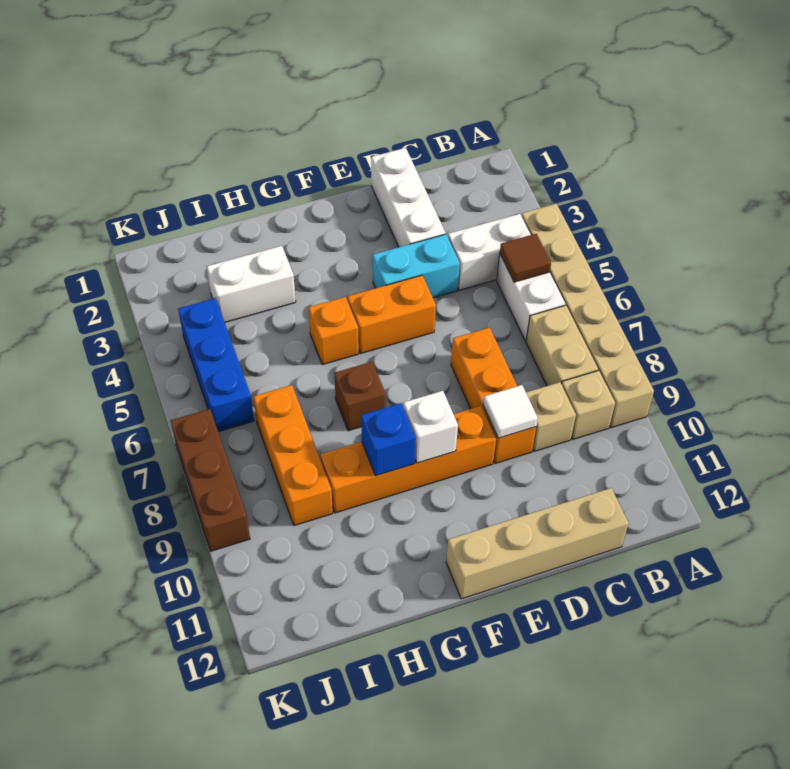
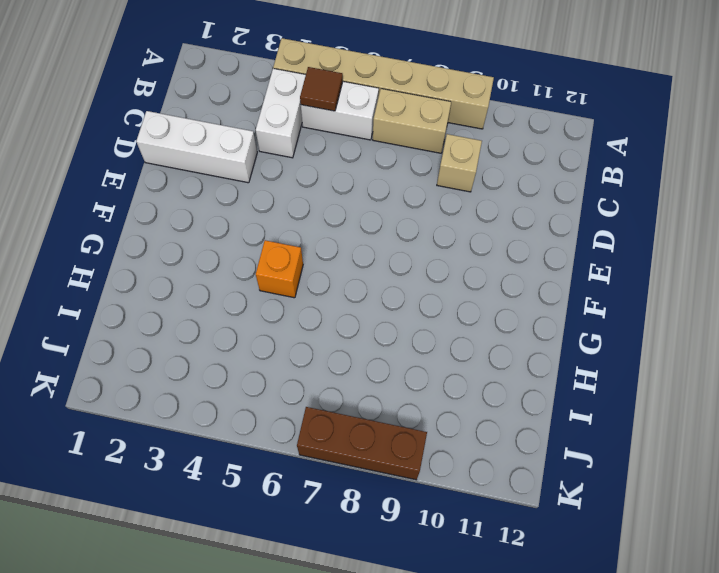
none -> tan 1x1 brick [562,371,615,439]
none -> tan 1x4 brick [446,488,629,599]
none -> cyan 1x2 brick [372,234,460,298]

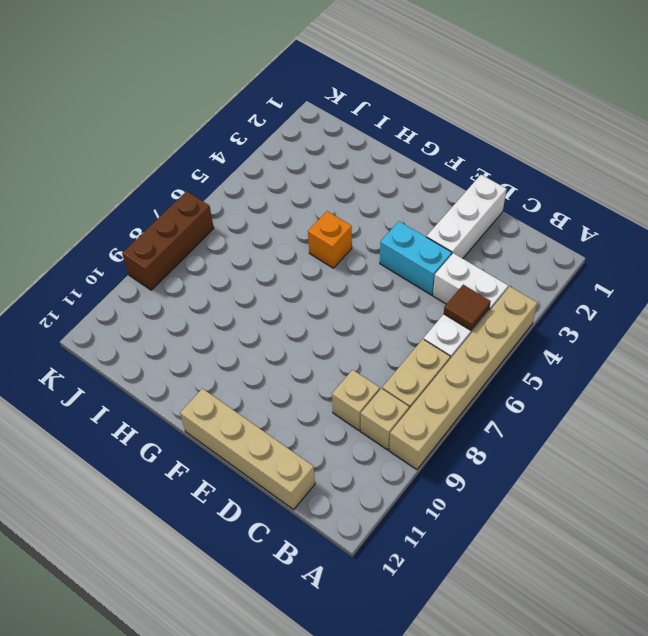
none -> orange 1x3 brick [451,328,536,463]
none -> orange 1x2 brick [348,275,436,353]
none -> orange 1x4 brick [321,406,496,513]

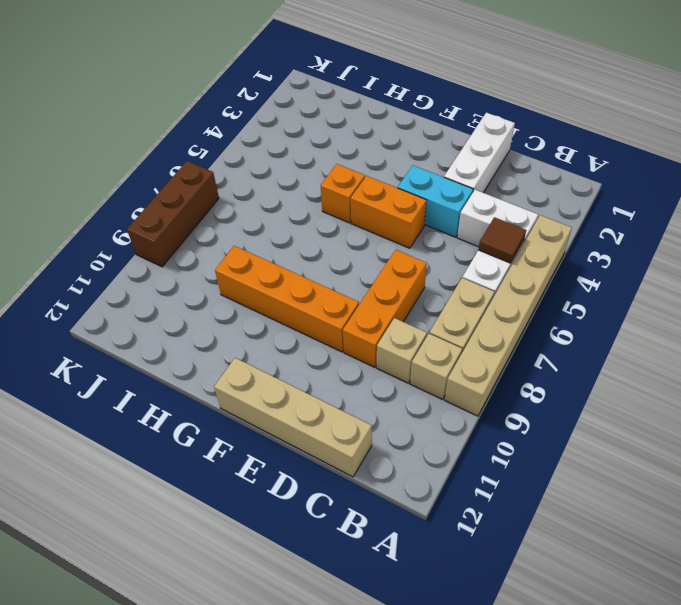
none -> brown 1x1 brick [334,362,386,431]
none -> white 1x2 brick [207,246,296,322]
none -> orange 1x3 brick [253,385,333,526]

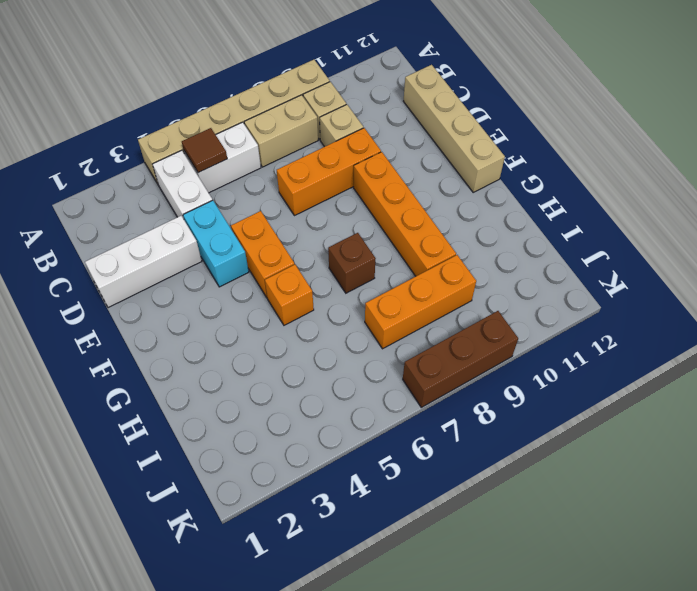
none -> white 1x2 brick [207,246,296,322]
none -> blue 1x3 brick [178,298,254,432]
none -> white 1x1 tile [483,385,538,438]

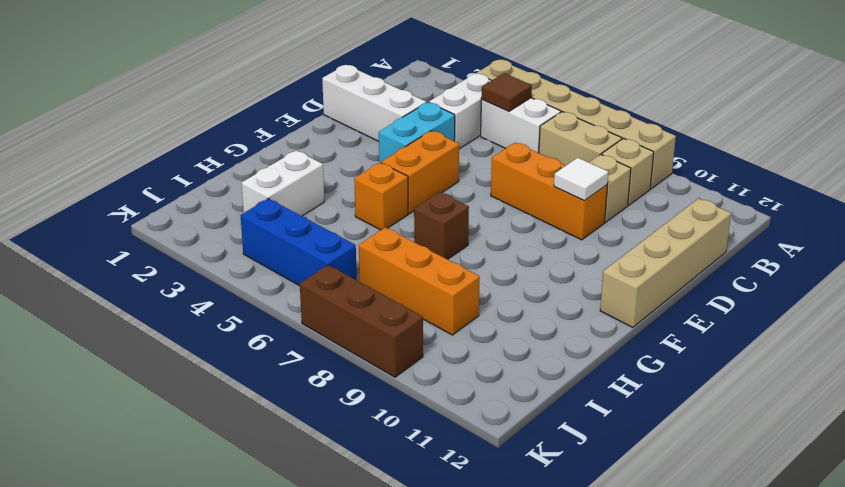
none -> orange 1x4 brick [321,406,496,513]
none -> white 1x1 brick [403,391,458,463]
none -> blue 1x1 brick [361,403,416,476]

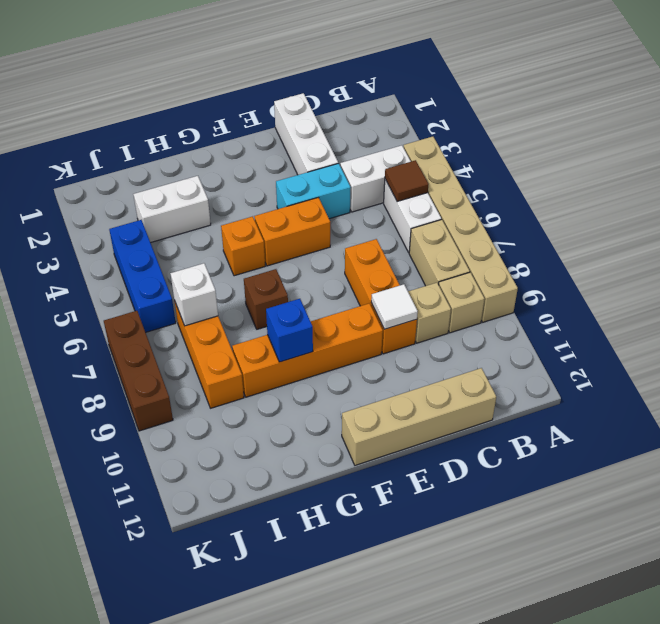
white 1x1 brick [170,263,218,326] -> white 1x1 brick moved to [403,391,458,463]

